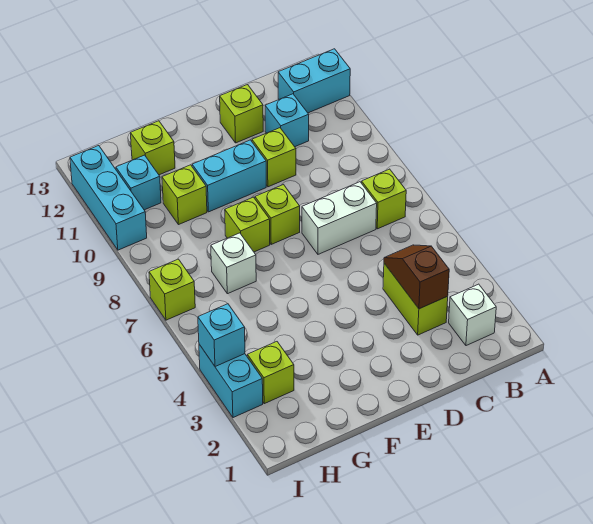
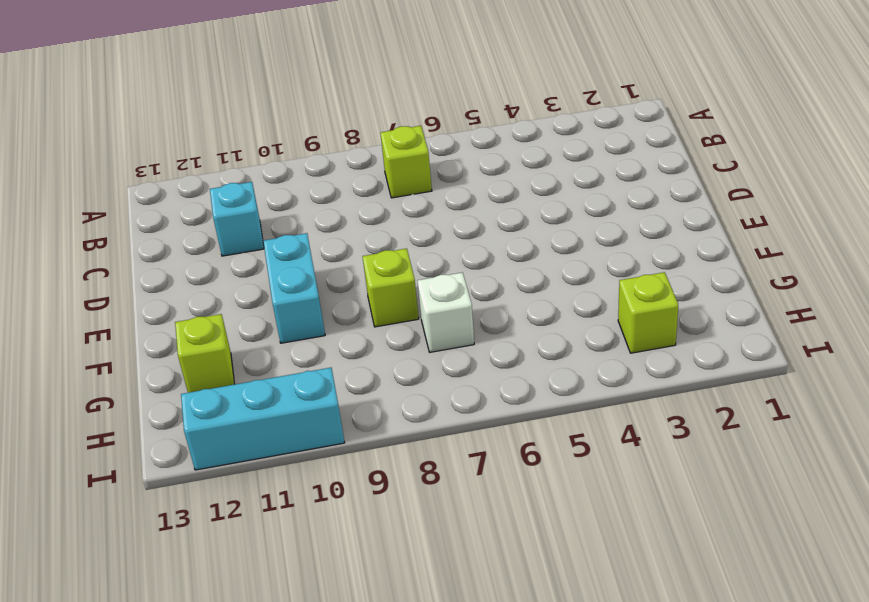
none -> cyan 1x2 brick [278,49,350,113]
none -> white 1x1 brick [449,284,496,346]
none -> lime 1x2 brick [383,263,448,335]

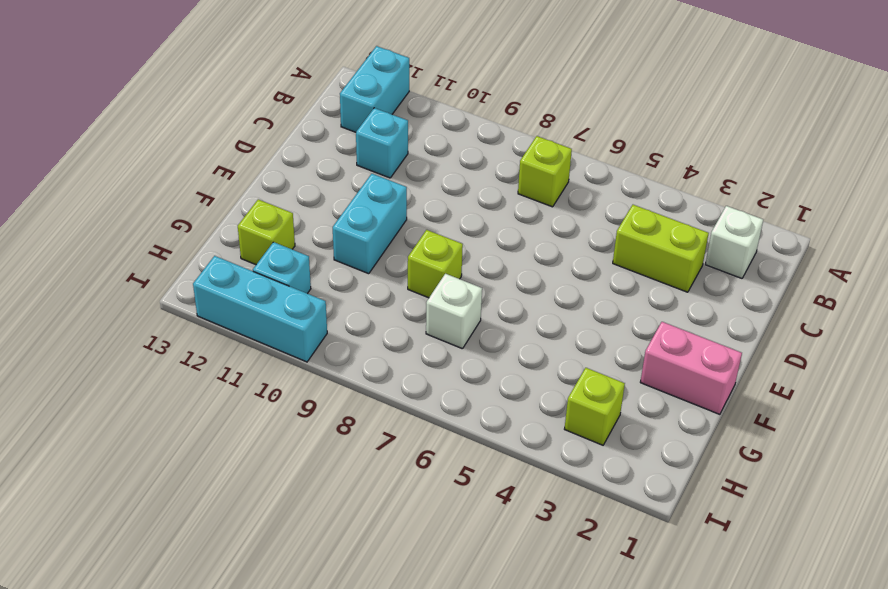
pink 1x2 brick [640,322,742,414] -> none
none -> white 1x2 brick [302,182,377,254]
none -> lime 1x1 brick [252,128,296,187]
none -> lime 1x1 brick [220,85,263,143]

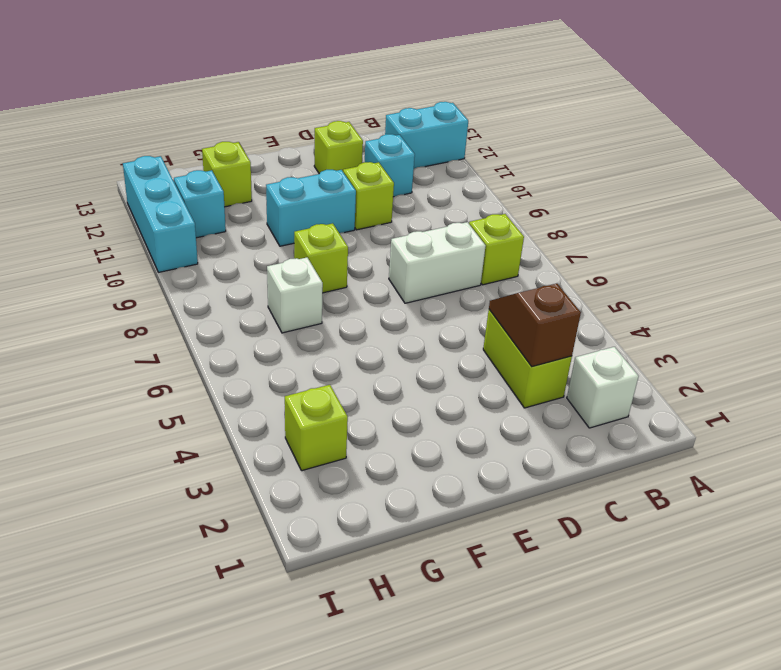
none -> lime 1x1 brick [255,185,300,244]
none -> lime 1x1 brick [162,165,207,225]
none -> cyan 1x2 brick [199,344,263,418]

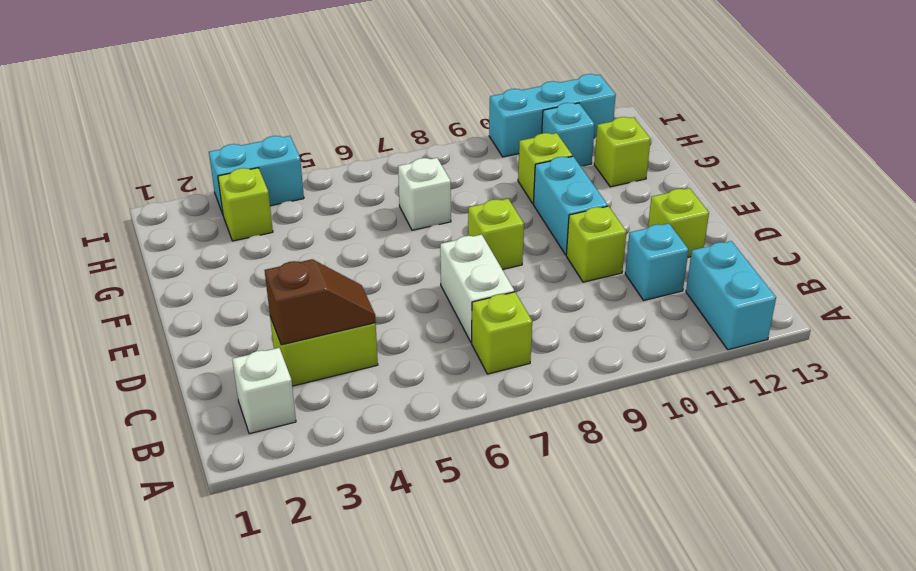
none -> lime 1x1 brick [225,197,270,252]
none -> lime 1x1 brick [149,259,195,320]
none -> cyan 1x1 brick [198,304,245,367]

